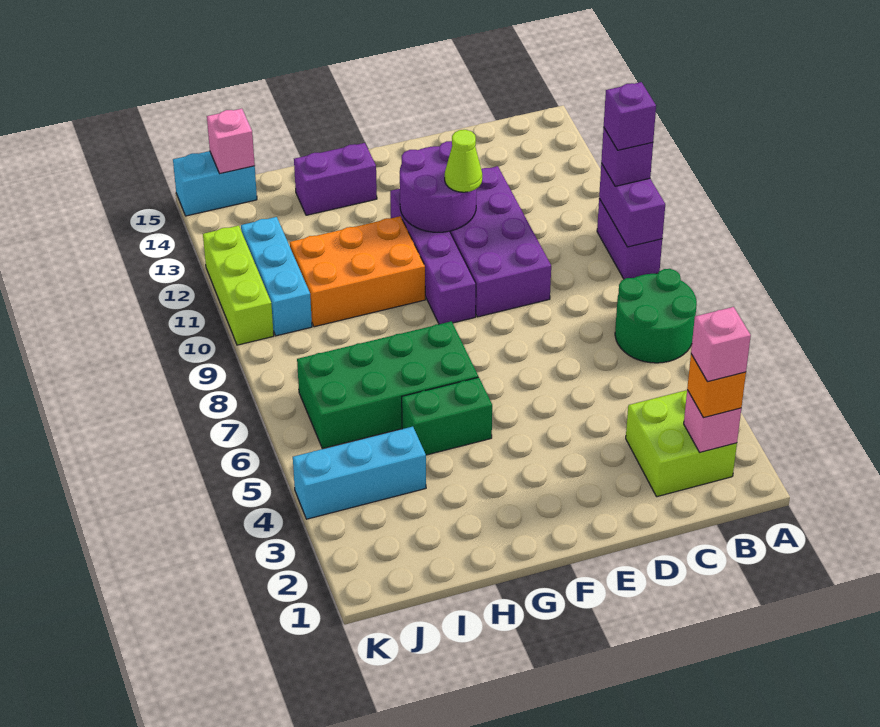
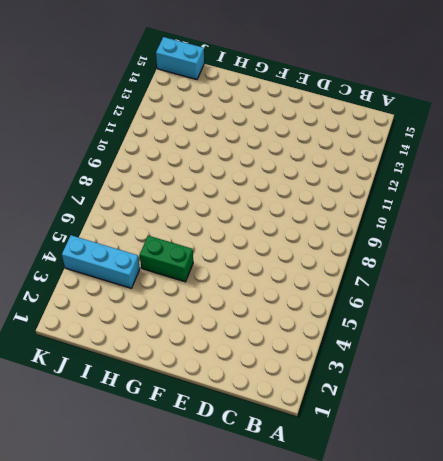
none -> green 2x2 round brick [615,269,697,363]
none -> purple 1x2 brick [597,198,662,279]
none -> lime 2x2 brick [626,390,737,497]

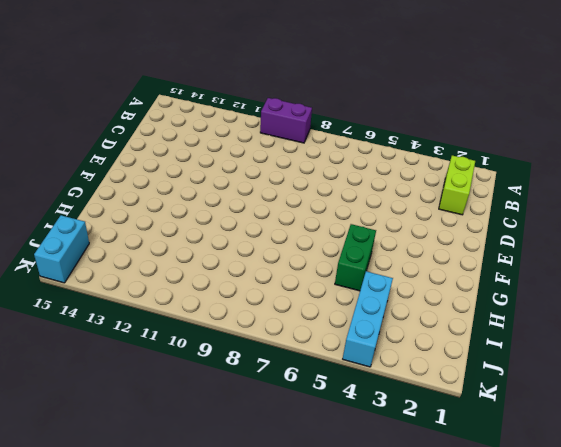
lime 1x2 brick [439,155,475,215] -> lime 2x2 brick [626,390,737,497]
none -> green 2x2 round brick [615,269,697,363]
none -> purple 2x4 brick [450,166,551,317]
none -> purple 1x4 brick [390,189,476,324]

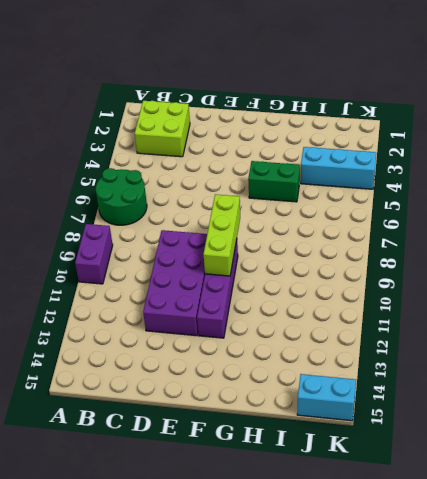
lime 1x3 brick [204,194,240,276] -> lime 1x3 brick moved to [203,226,274,345]
none -> green 2x4 brick [297,321,478,449]
none -> orange 2x3 brick [290,216,425,327]
none -> purple 1x2 brick [294,143,377,215]

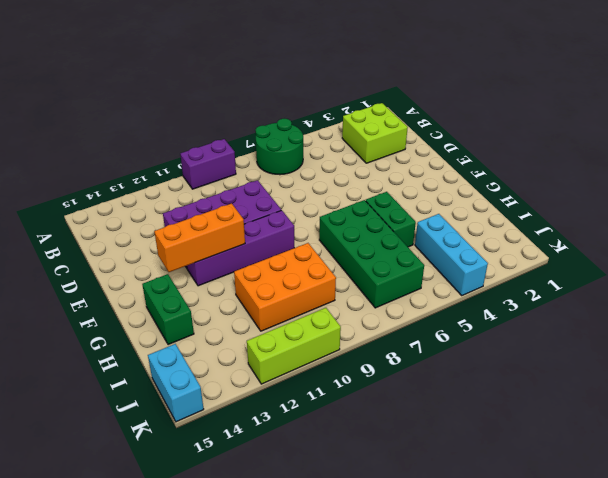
orange 1x3 brick [154,203,245,272] -> purple 2x2 round brick [400,141,477,232]
green 1x2 brick [142,274,194,345] -> purple 1x2 brick [294,143,377,215]
orange 2x3 brick [234,243,336,331] -> orange 2x3 brick turned to [290,216,425,327]
none -> cyan 1x3 brick [241,217,312,336]
none -> purple 1x2 brick [599,163,665,247]
none -> pink 1x1 brick [684,390,741,452]

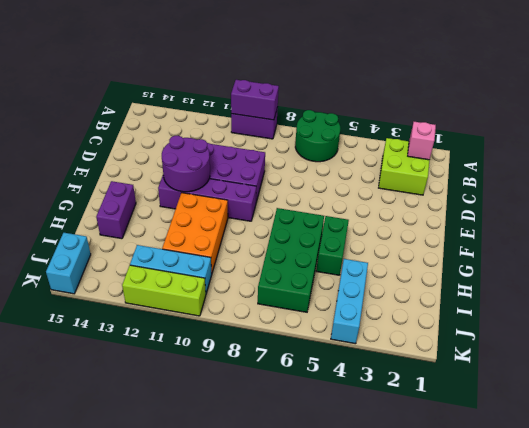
none -> pink 1x1 brick [207,109,255,174]
none -> purple 1x1 brick [601,128,653,186]
none -> orange 1x1 brick [687,354,746,418]

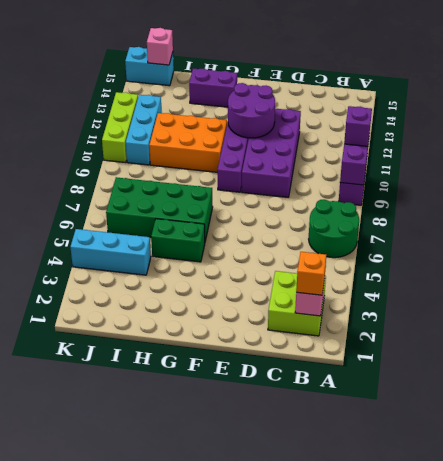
none -> lime 1x1 cone [445,130,482,192]
none -> purple 1x1 brick [604,82,656,150]
none -> pink 1x1 brick [691,307,751,382]

